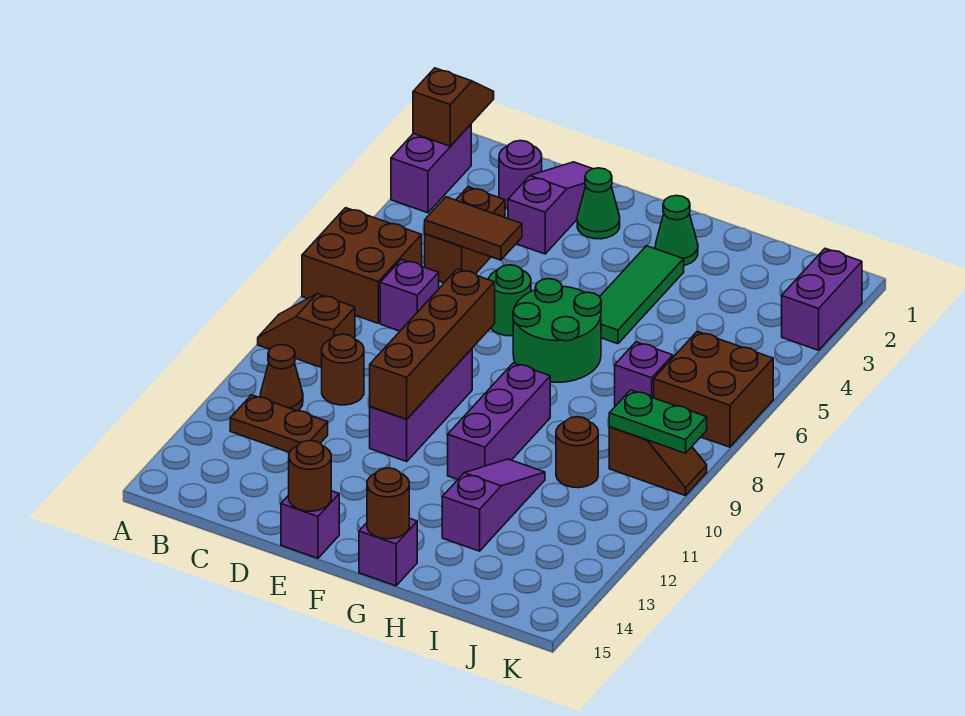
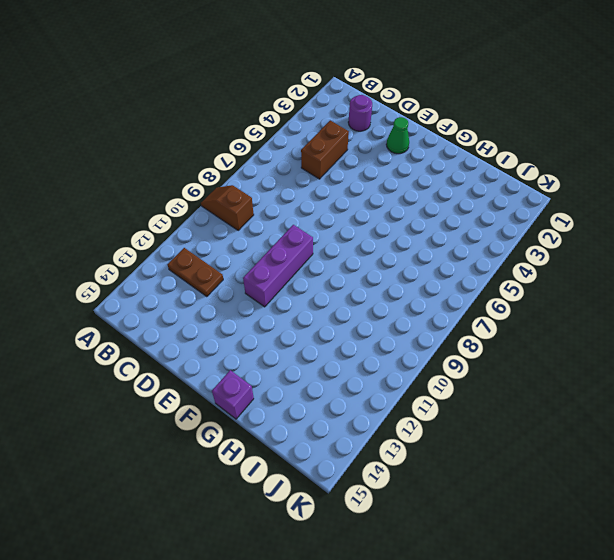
none -> purple 1x2 brick [391,124,471,213]
none -> brown 2x2 brick [302,208,422,323]
none -> brown 1x1 cone [260,345,303,411]
none -> purple 1x1 brick [380,259,439,331]

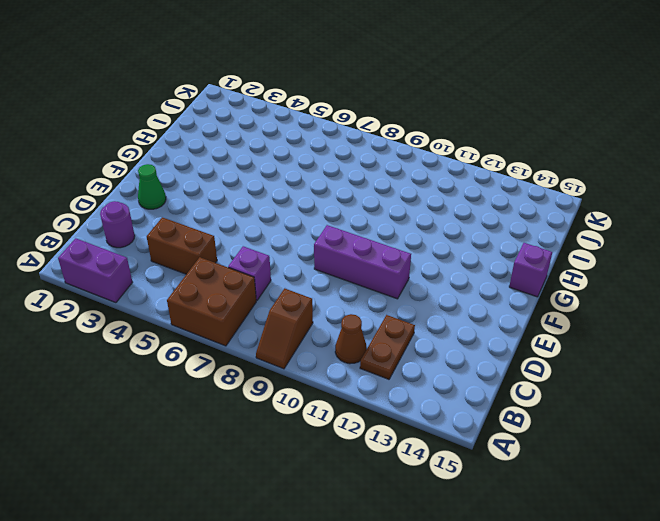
none -> brown 1x1 round brick [322,334,364,405]
none -> purple 1x3 slope [508,162,592,254]
none -> green 1x1 round brick [489,265,531,336]
none -> purple 1x1 brick [281,491,339,558]

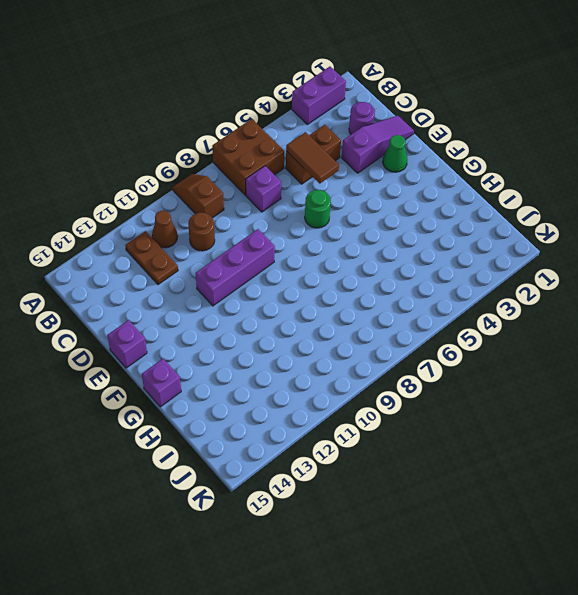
none -> green 2x2 round brick [513,279,601,382]
none -> green 1x1 cone [655,196,698,265]
none -> green 1x3 tile [600,246,684,344]
none -> purple 1x3 brick [448,363,550,480]

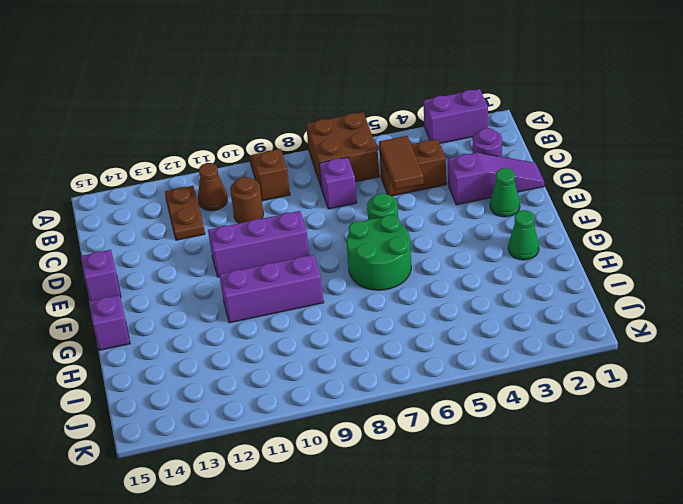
none -> green 1x3 tile [600,246,684,344]
none -> purple 1x3 slope [442,459,545,551]
none -> purple 1x1 brick [615,342,673,406]
none -> brown 1x1 round brick [556,417,598,488]

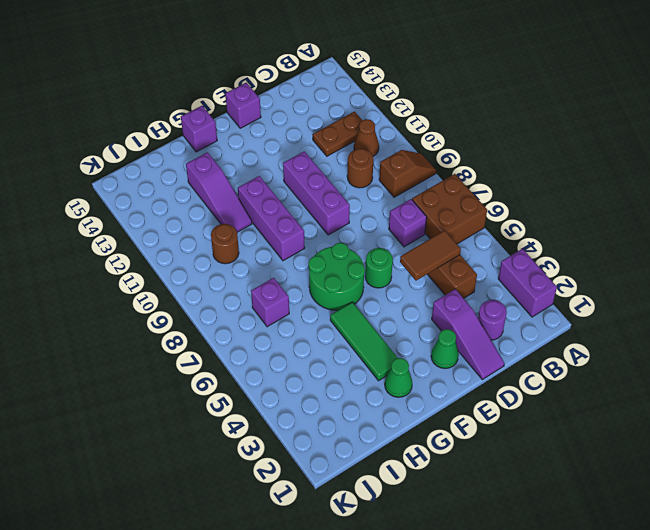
none -> brown 2x2 brick [654,332,773,447]
none -> brown 1x2 slope [609,427,707,496]
none -> purple 1x2 brick [782,248,862,350]
none -> brown 1x2 slope [413,68,494,146]

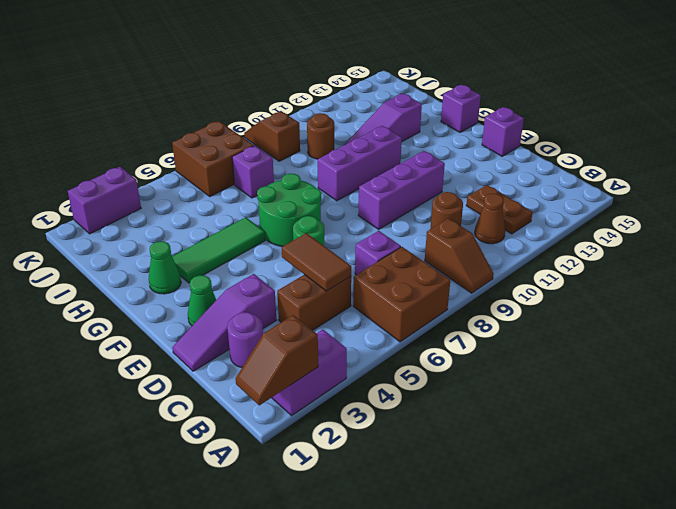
none -> brown 1x4 brick [370,269,495,419]
none -> brown 1x1 round brick [289,440,331,511]
none -> brown 1x1 round brick [367,468,409,539]
none -> green 1x2 plate [609,390,707,453]

